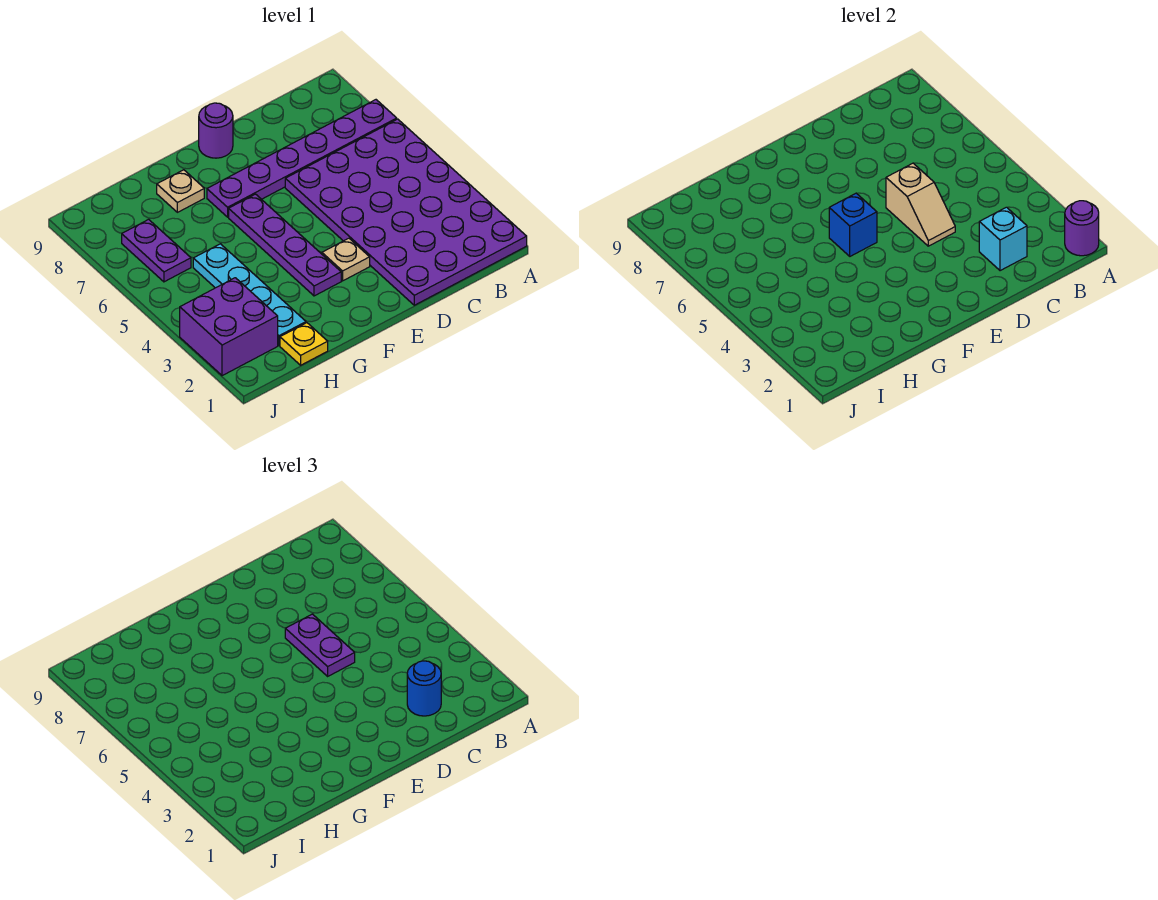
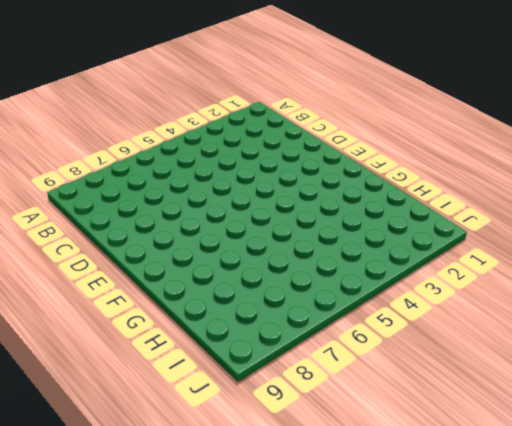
none -> purple 4x6 plate [285,119,527,305]
none -> purple 1x6 plate [207,100,397,217]
none -> tan 1x1 plate [322,238,370,281]

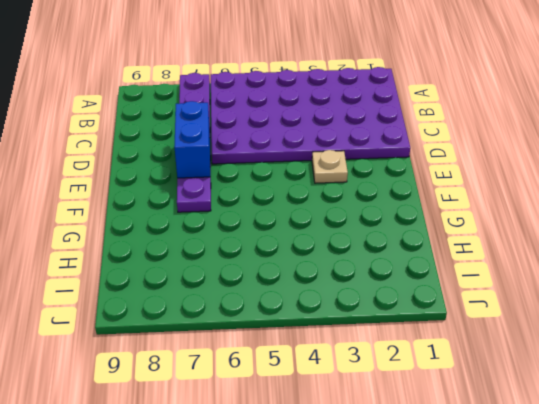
blue 1x2 brick [174,101,210,178] -> none
none -> purple 1x1 round brick [199,103,233,158]
none -> purple 1x4 plate [229,194,341,296]
none -> tan 1x1 plate [157,170,204,212]

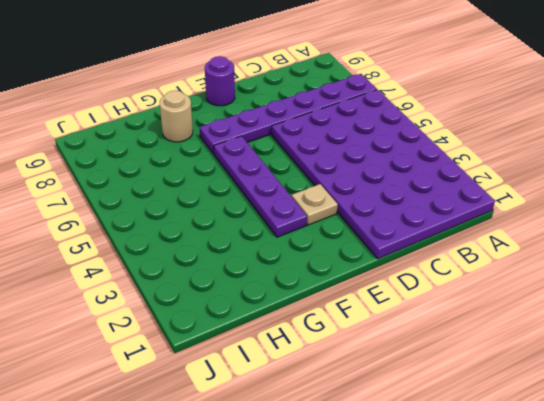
tan 1x1 round brick [160,90,193,142] -> tan 1x1 plate [157,170,204,212]
none -> yellow 1x1 plate [280,323,328,365]
none -> cyan 1x4 plate [193,244,306,346]
none -> purple 2x2 brick [180,278,278,376]

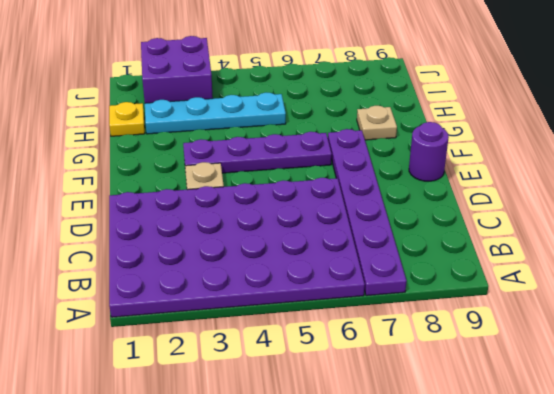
none -> purple 1x2 plate [122,219,191,282]
none -> purple 1x1 round brick [1065,201,1099,256]
none -> cyan 1x1 brick [979,207,1027,271]

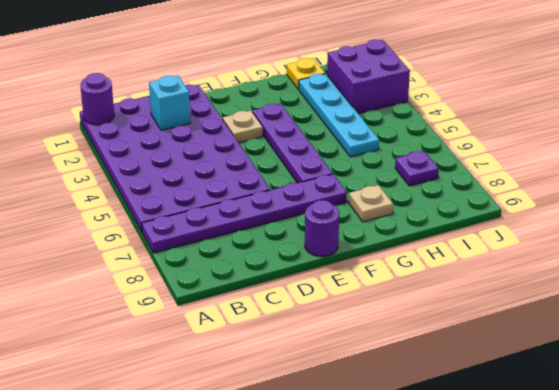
purple 1x1 plate [395,151,439,186] -> purple 1x2 plate [122,219,191,282]
none -> tan 1x2 slope [886,163,955,246]
none -> blue 1x1 brick [829,193,877,256]
none -> blue 1x1 round brick [407,661,441,716]

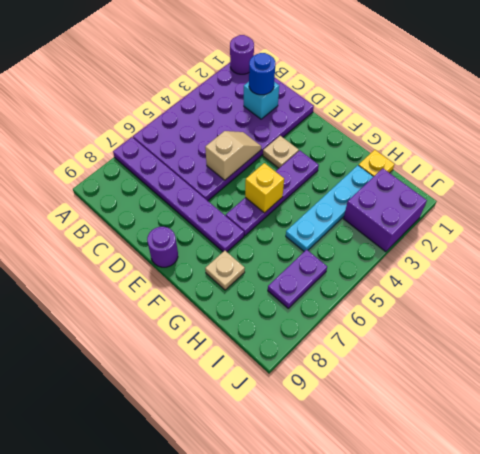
yellow 1x1 brick [245,163,284,213] -> blue 1x1 brick [829,193,877,256]
none -> purple 1x2 plate [285,614,355,676]

